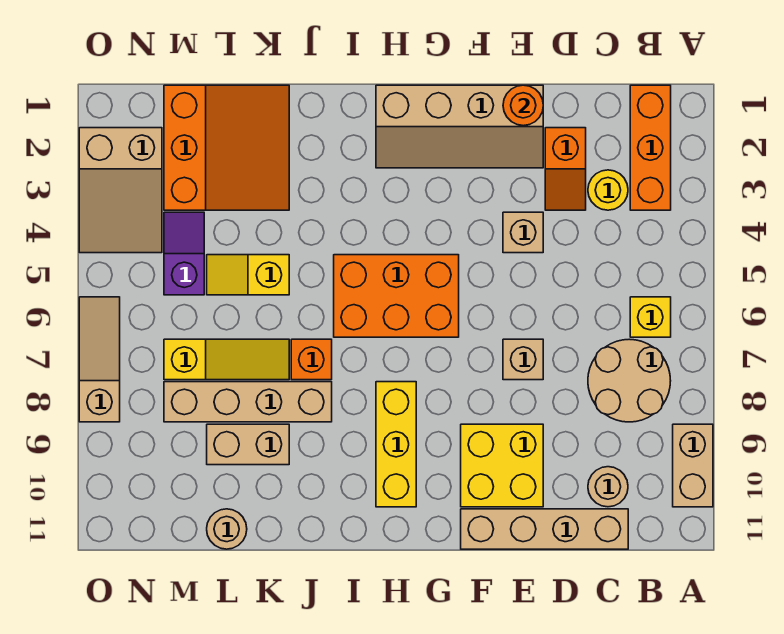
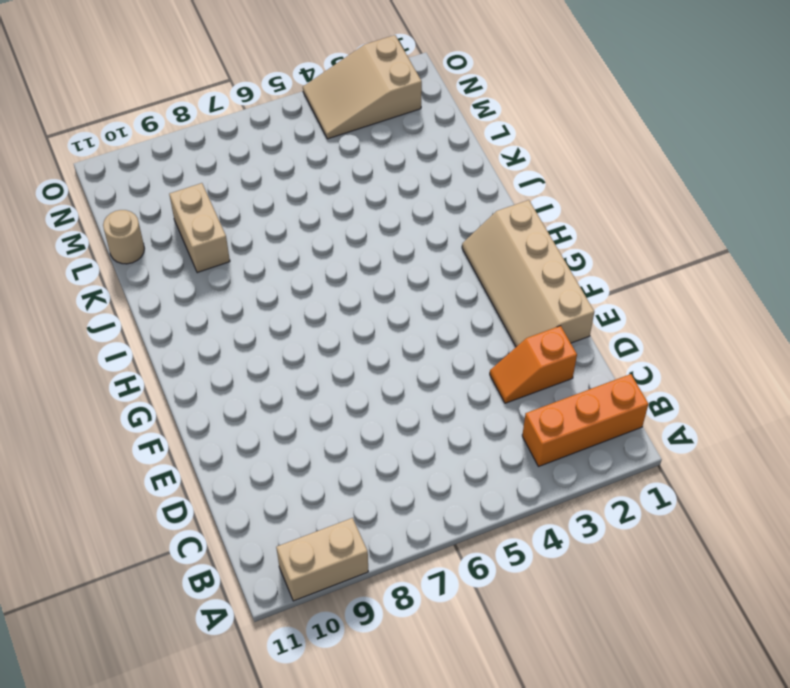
none -> yellow 1x1 brick [630,297,671,337]
none -> tan 2x2 round brick [588,339,671,422]
none -> yellow 1x1 round brick [588,170,628,210]

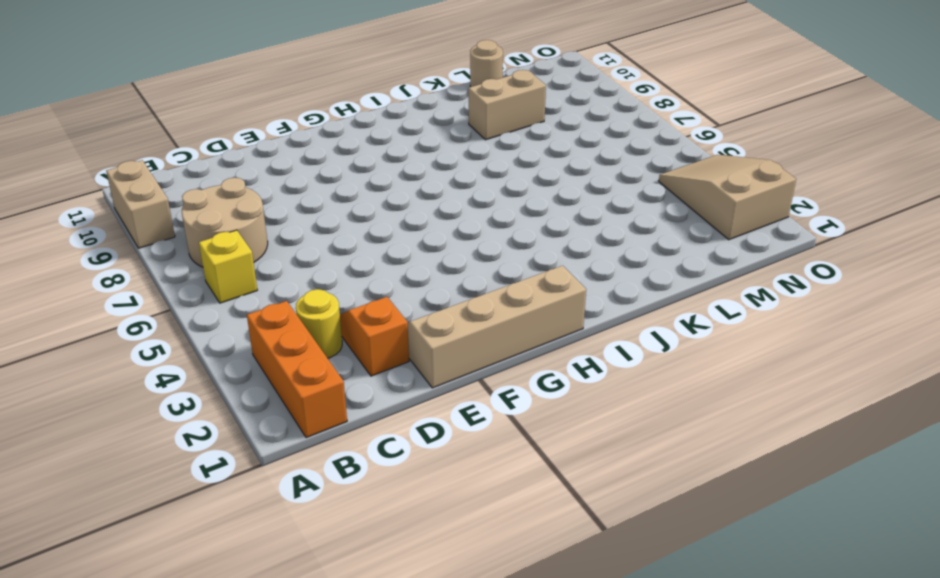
none -> tan 1x1 round brick [588,467,628,507]
none -> tan 1x4 brick [461,509,628,549]
none -> tan 1x1 brick [503,212,543,253]

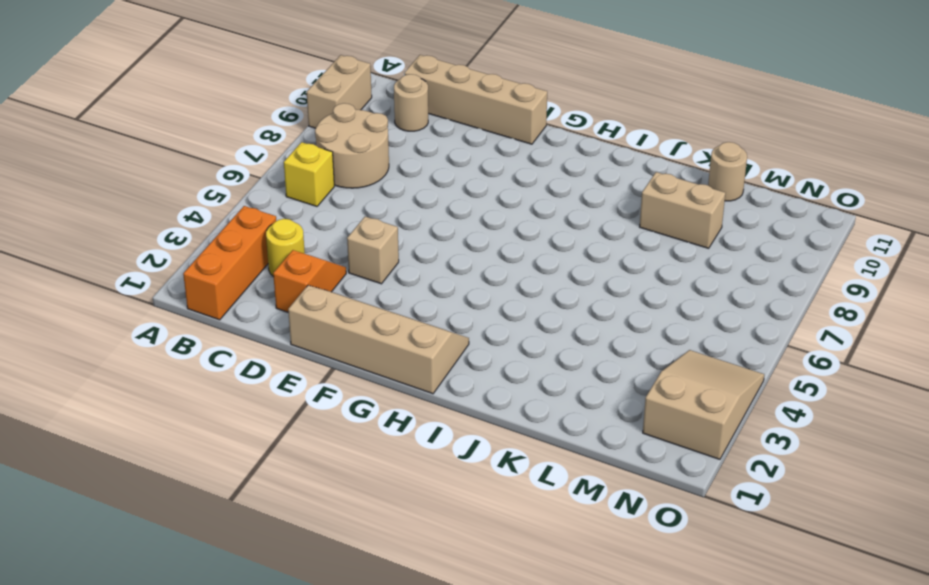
none -> tan 1x1 brick [503,339,543,380]
none -> yellow 2x2 brick [461,424,543,507]
none -> orange 2x3 brick [334,255,459,337]

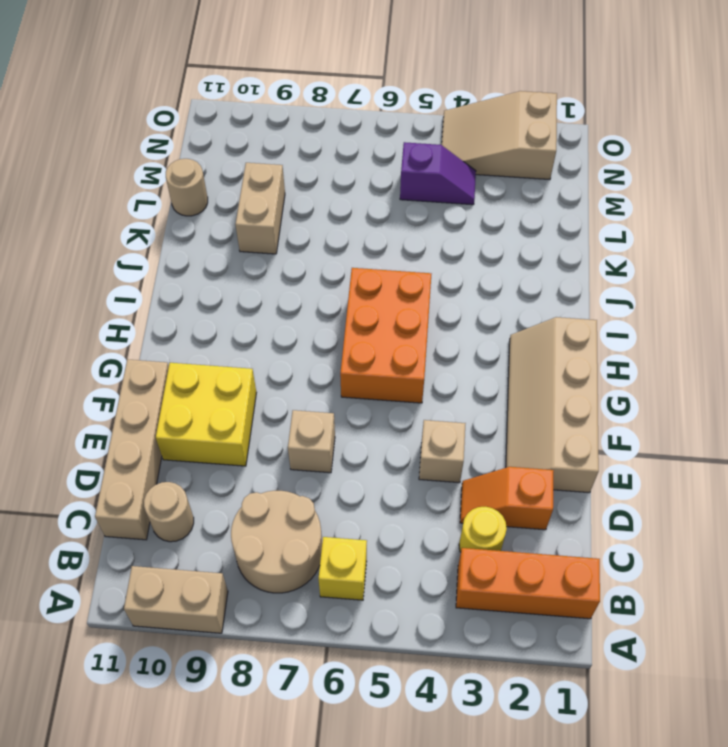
none -> yellow 1x3 brick [376,382,416,507]
none -> orange 1x1 brick [291,339,332,380]
none -> tan 1x4 brick [164,382,332,422]

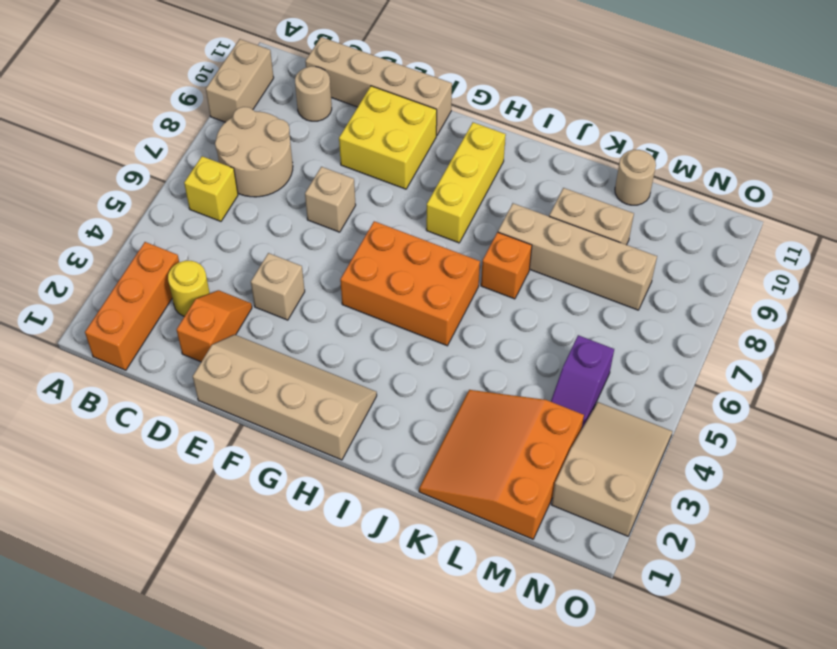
none -> yellow 1x2 slope [207,255,289,295]
none -> yellow 1x3 slope [164,339,289,380]
none -> tan 1x3 slope [79,297,120,422]

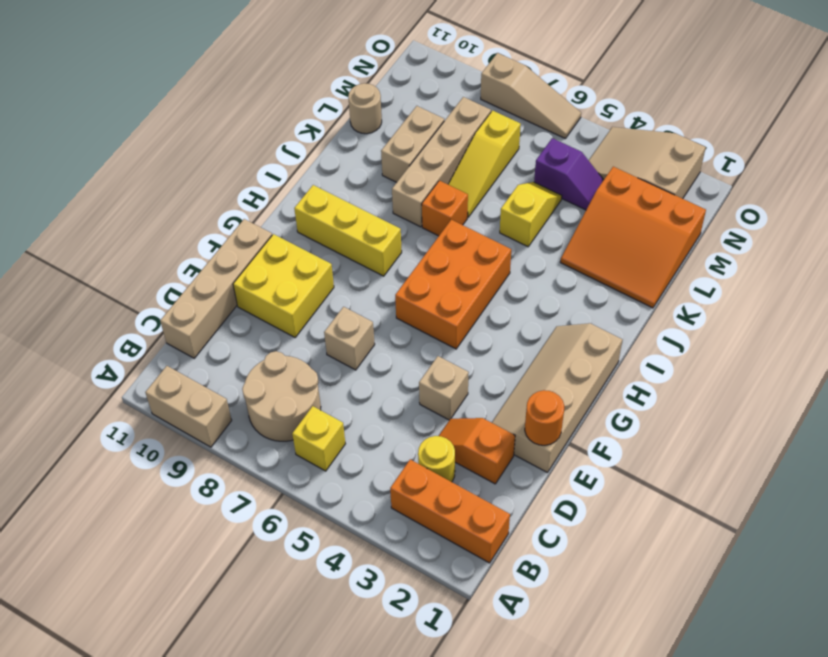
none -> tan 1x1 round brick [588,467,628,507]

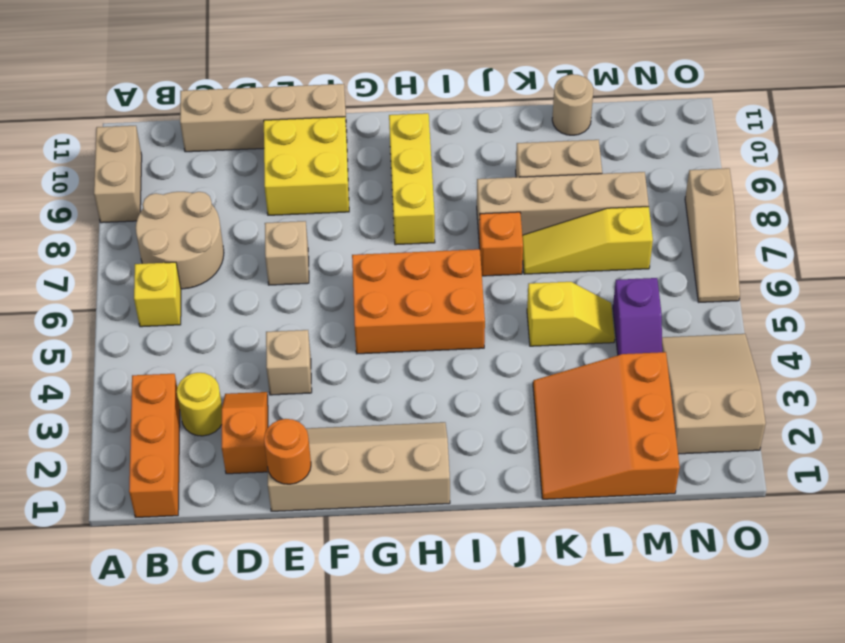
none -> tan 1x1 round brick [588,467,628,507]

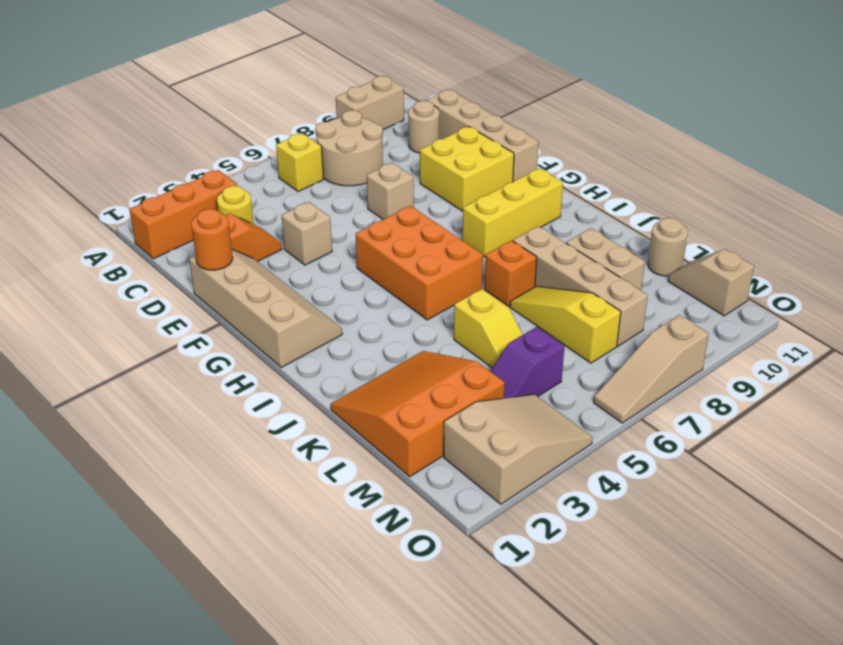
tan 1x2 slope [668,249,754,316] -> none

